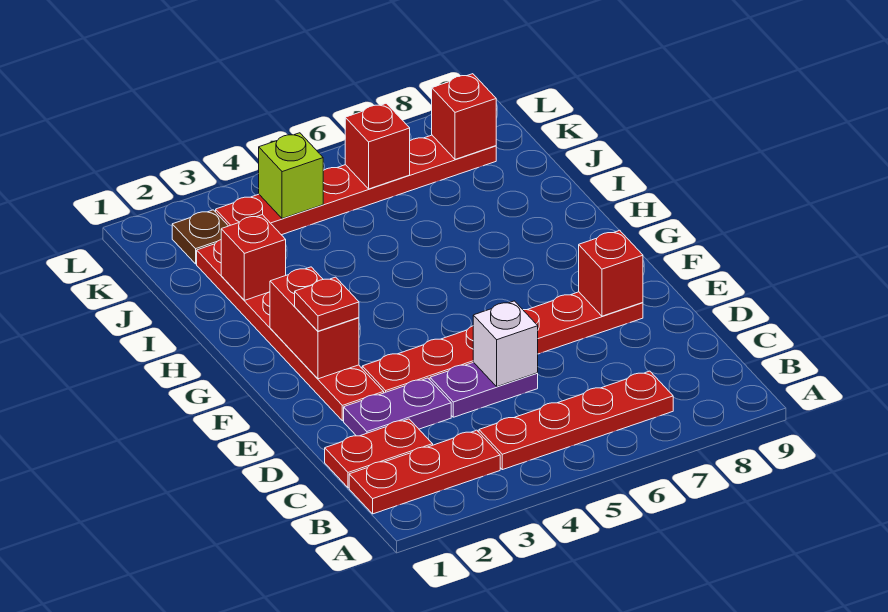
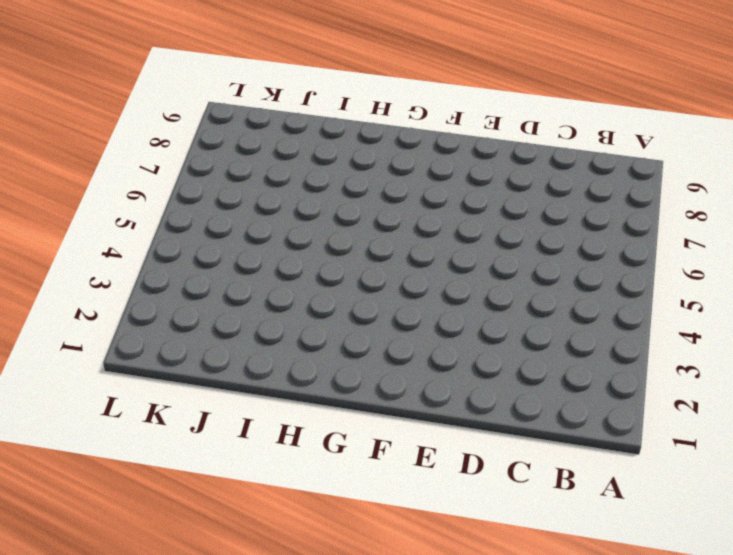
none -> red 1x3 plate [349,430,500,514]
none -> red 1x4 plate [479,371,673,470]
none -> red 1x2 plate [325,419,433,488]

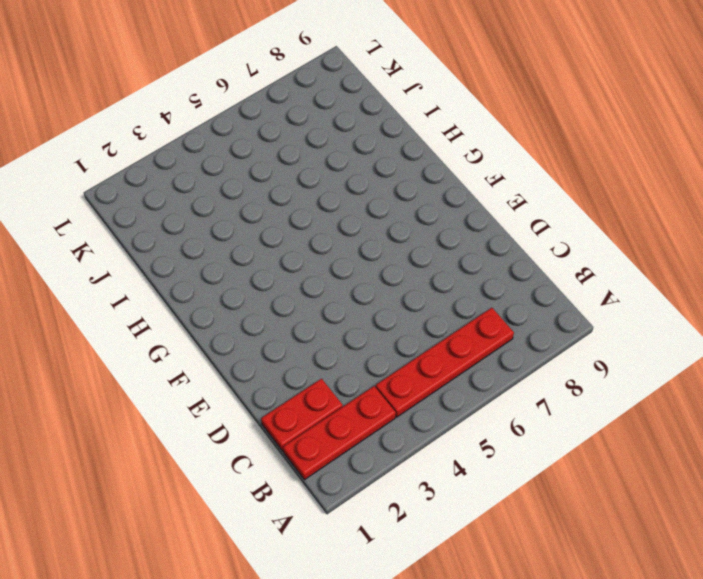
none -> purple 1x2 plate [344,378,451,436]
none -> purple 1x2 plate [430,362,538,417]
none -> red 1x6 plate [197,240,384,421]

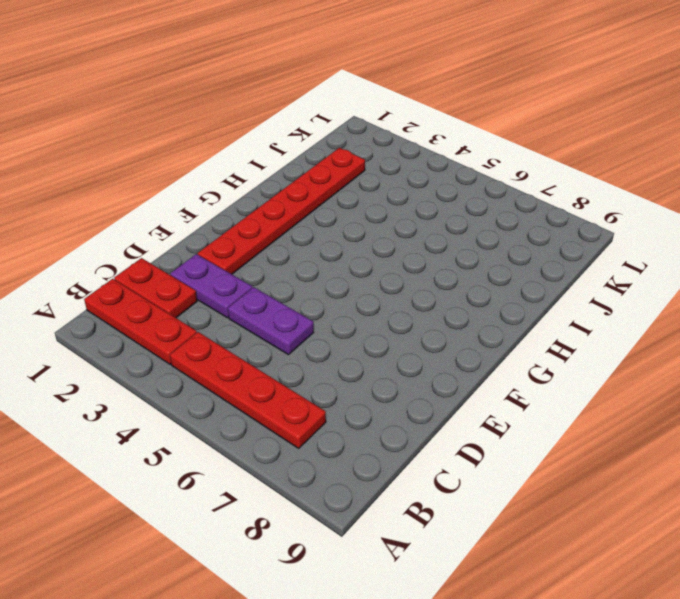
none -> red 1x6 plate [362,292,643,393]
none -> brown 1x1 plate [172,210,228,264]
none -> red 1x6 plate [216,135,496,235]

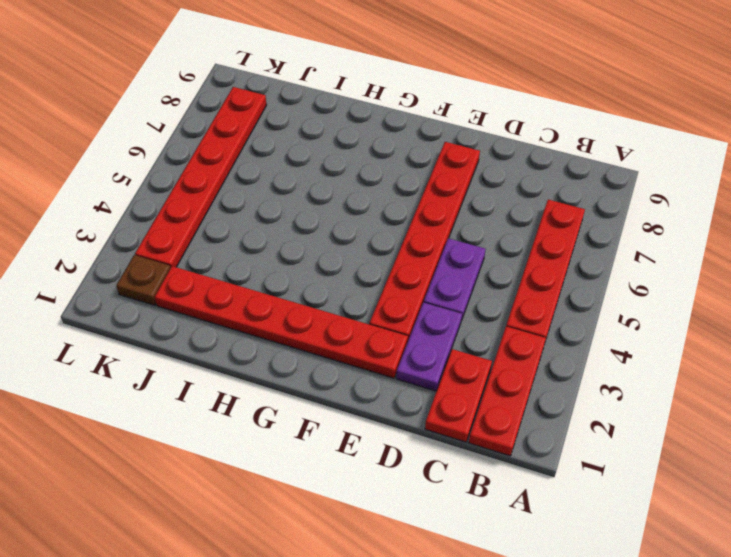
none -> white 1x1 brick [473,301,538,387]
none -> red 1x1 brick [579,230,643,316]
none -> red 1x2 brick [270,267,359,379]

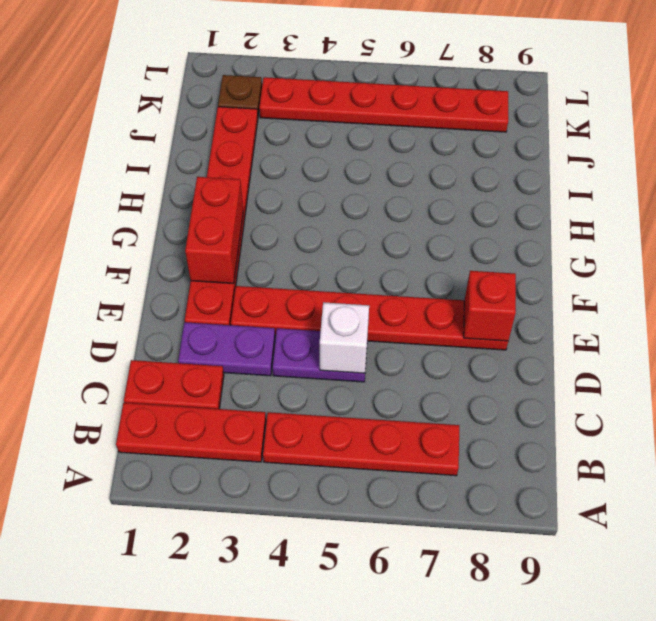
none -> red 1x1 brick [221,215,286,300]
none -> lime 1x1 brick [259,133,323,219]
none -> red 1x1 brick [345,103,410,189]

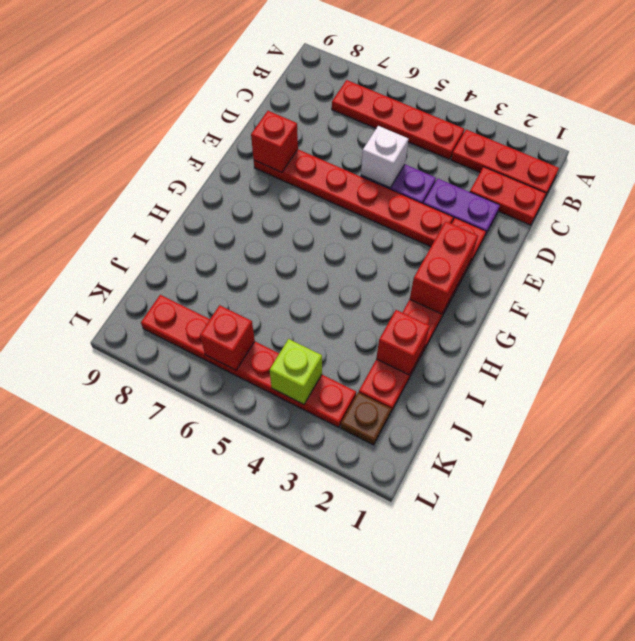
none -> red 1x1 brick [432,74,496,159]
none -> red 1x1 plate [295,277,359,331]

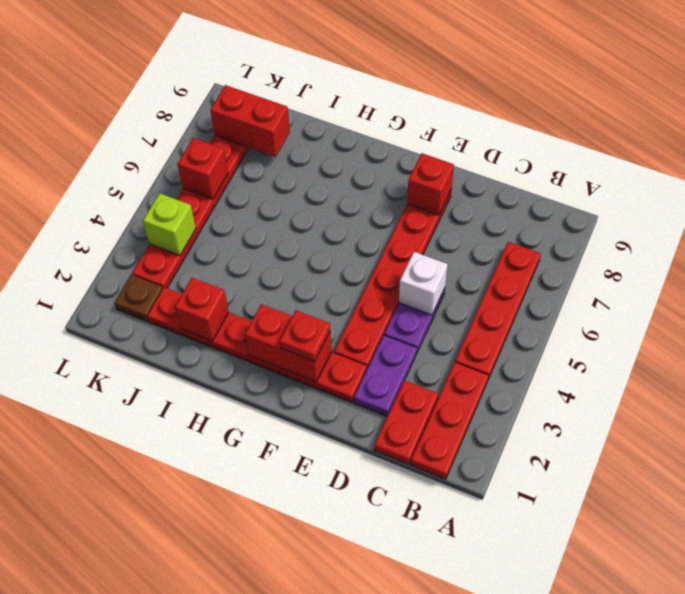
red 1x2 brick [210,85,290,157] -> red 1x1 brick [432,74,496,159]

